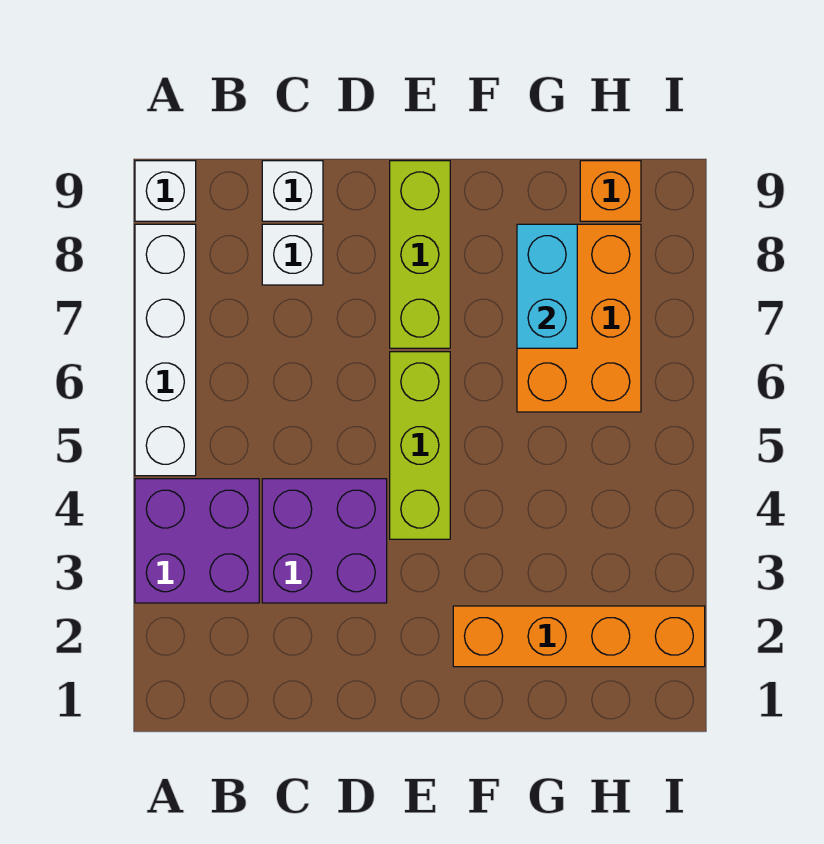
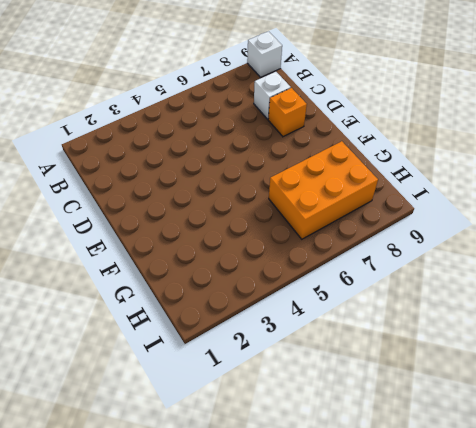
orange 1x1 brick [268,88,307,137] -> orange 1x1 brick moved to [580,161,641,221]
none -> purple 2x2 brick [135,479,259,603]
none -> white 1x4 brick [135,224,196,476]
none -> purple 2x2 brick [262,479,387,603]

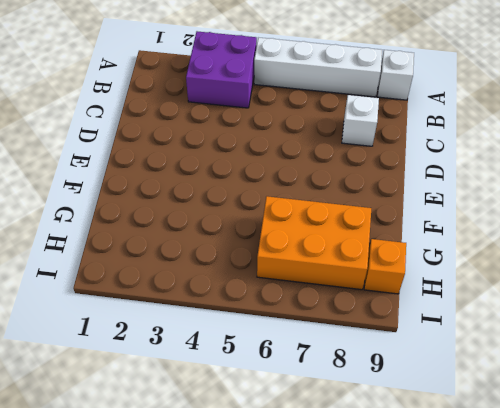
none -> purple 2x2 brick [262,479,387,603]
none -> white 1x1 brick [262,161,323,221]
none -> lime 1x3 brick [390,352,450,539]

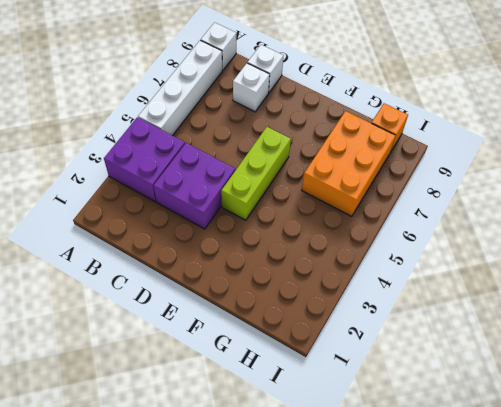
none -> lime 1x3 brick [390,161,450,348]
none -> orange 1x4 brick [453,606,705,667]
none -> cyan 1x2 brick [517,224,577,348]

